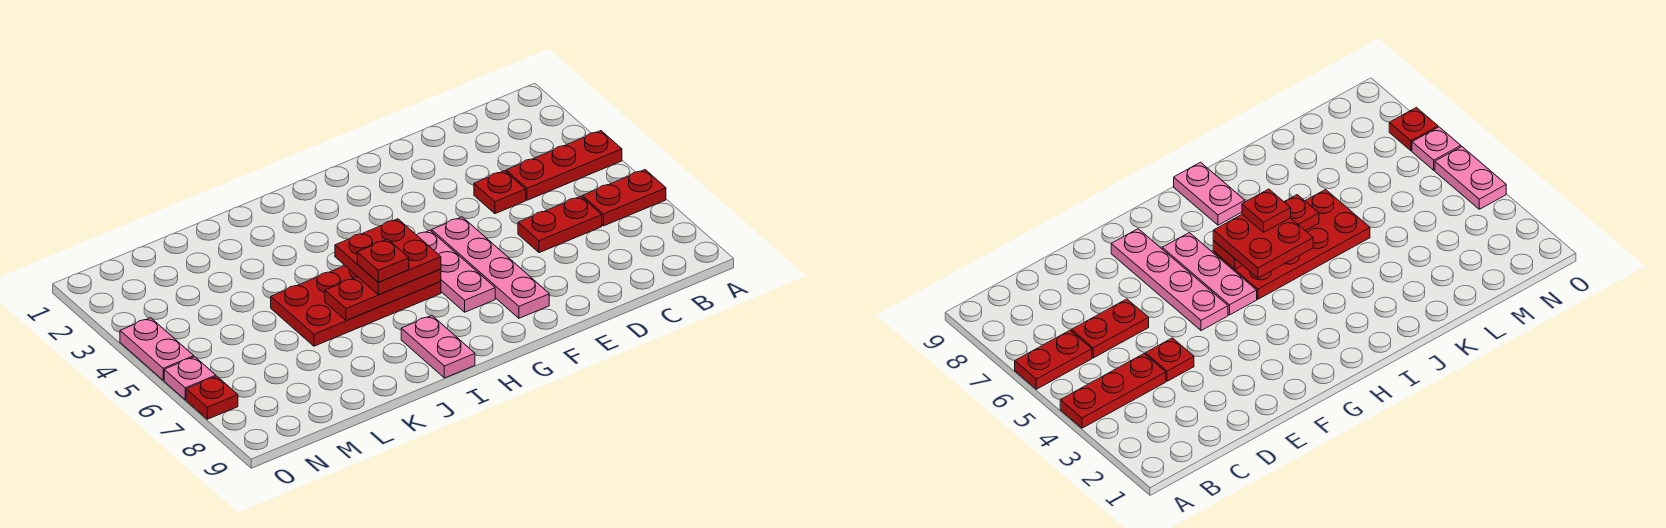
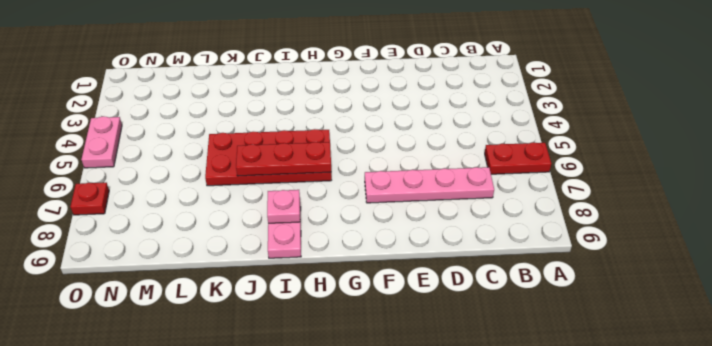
pink 1x4 plate [365,167,494,203] -> pink 1x4 plate turned to [432,217,549,318]
pink 1x1 plate [267,190,300,223] -> pink 1x1 plate moved to [164,357,216,400]
none -> red 1x3 plate [506,131,622,200]
none -> red 1x2 plate [518,196,602,253]
none -> red 1x1 plate [474,171,526,214]

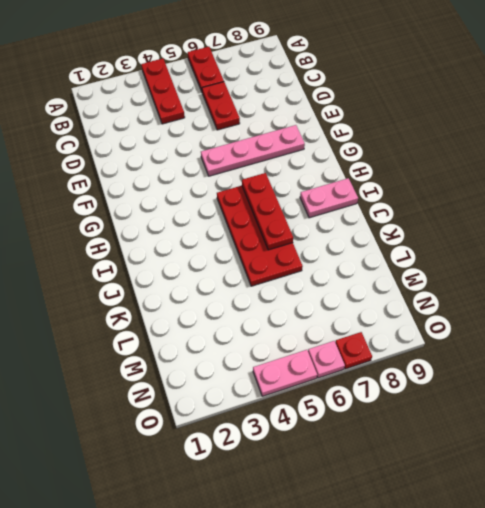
none -> red 1x1 plate [474,171,526,214]
none -> pink 1x3 plate [417,230,495,312]
none -> red 2x2 plate [335,219,441,295]

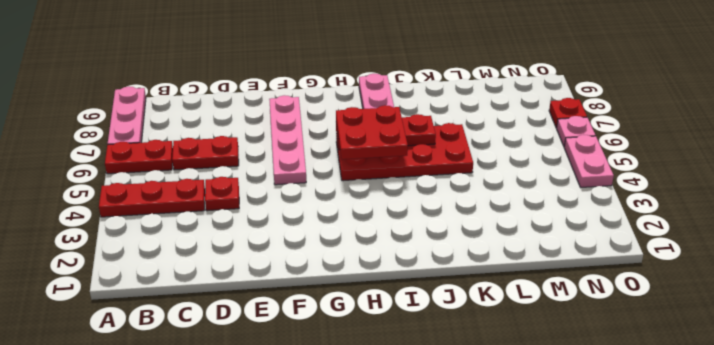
pink 1x3 plate [108,86,146,144] -> pink 1x3 plate moved to [417,230,495,312]
none -> red 1x1 plate [357,239,409,282]

